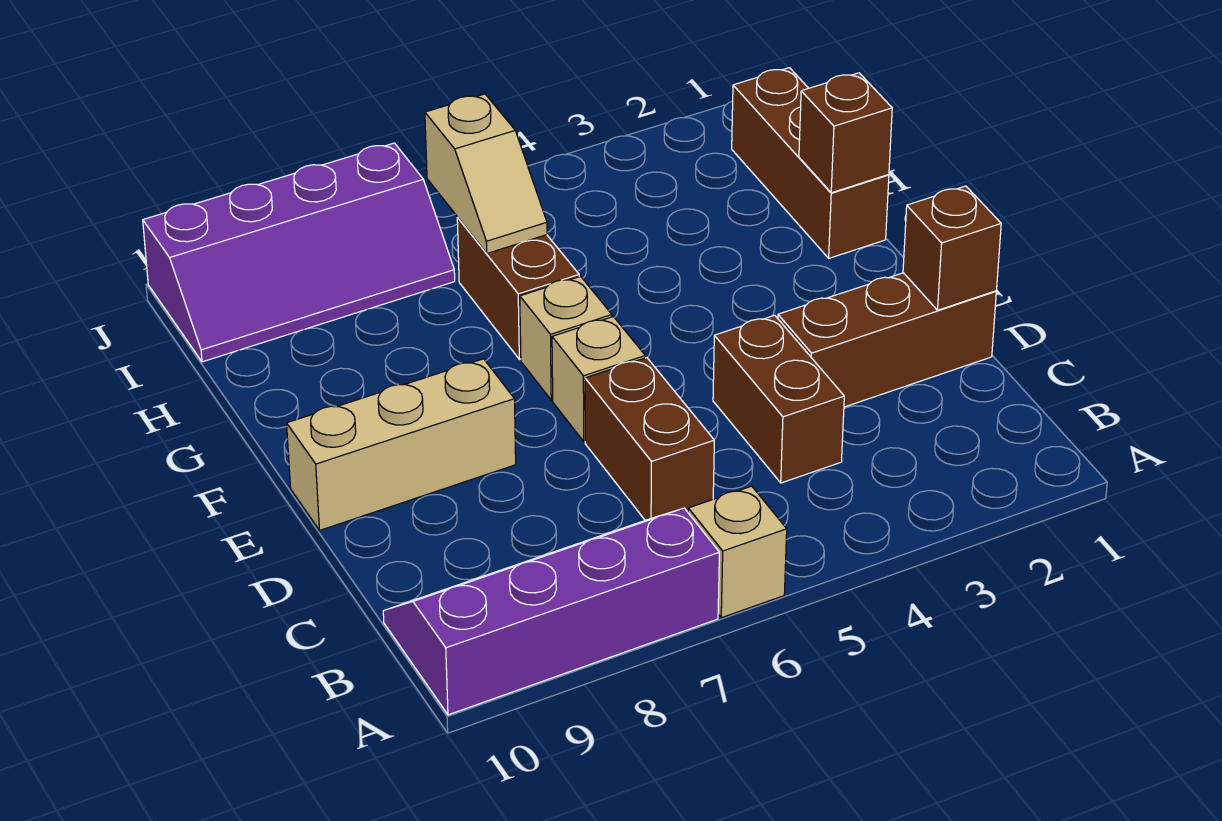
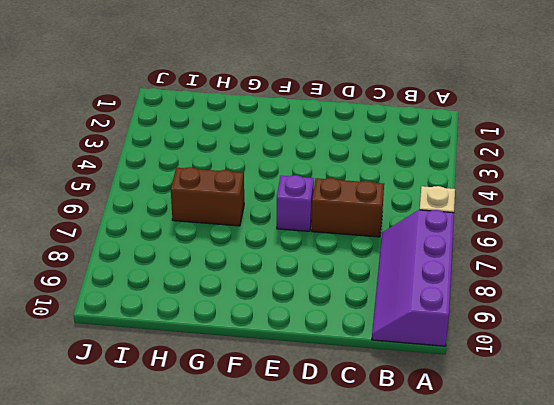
purple 1x1 brick [277,175,314,231] -> tan 1x1 brick [552,317,645,442]
none -> brown 1x2 brick [713,315,844,483]
none -> brown 1x3 brick [778,273,996,407]
none -> tan 1x3 brick [287,359,516,530]

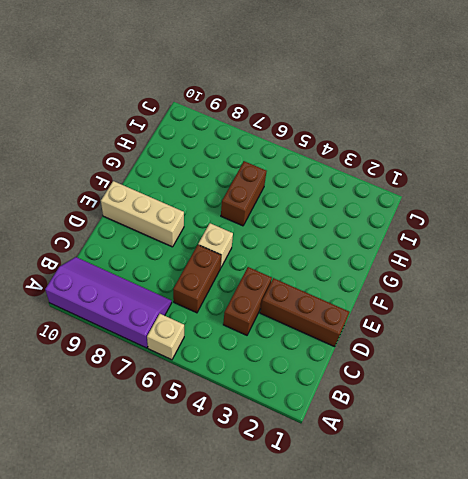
none -> tan 1x1 brick [520,276,612,400]
none -> brown 1x3 brick [732,68,889,258]
none -> purple 2x4 slope [143,143,455,362]

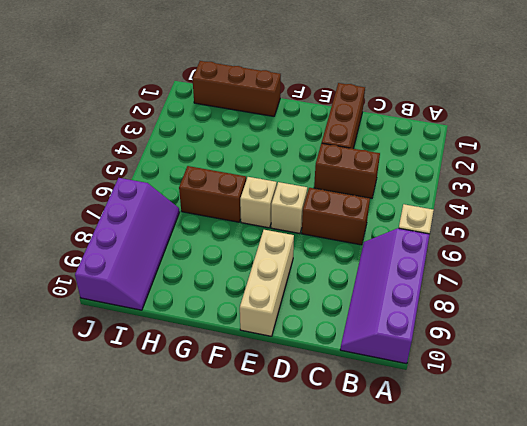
none -> brown 1x1 brick [903,186,1001,310]
none -> brown 1x1 brick [799,73,892,193]
none -> tan 1x2 slope [425,94,547,253]

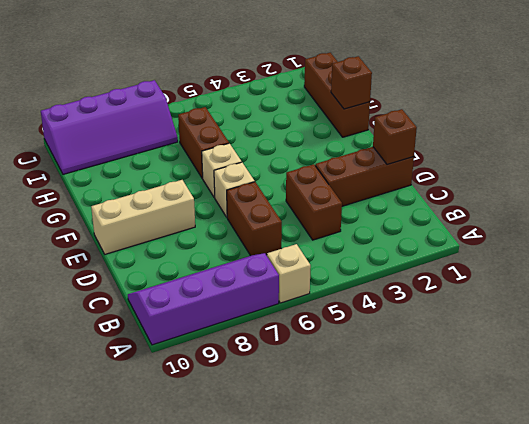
none -> tan 1x2 slope [425,94,547,253]

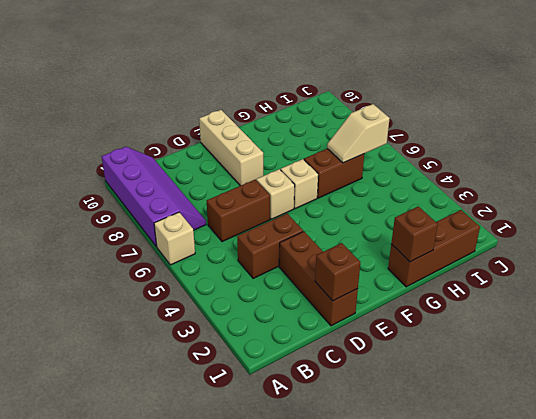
none -> purple 2x4 slope [143,143,455,362]

